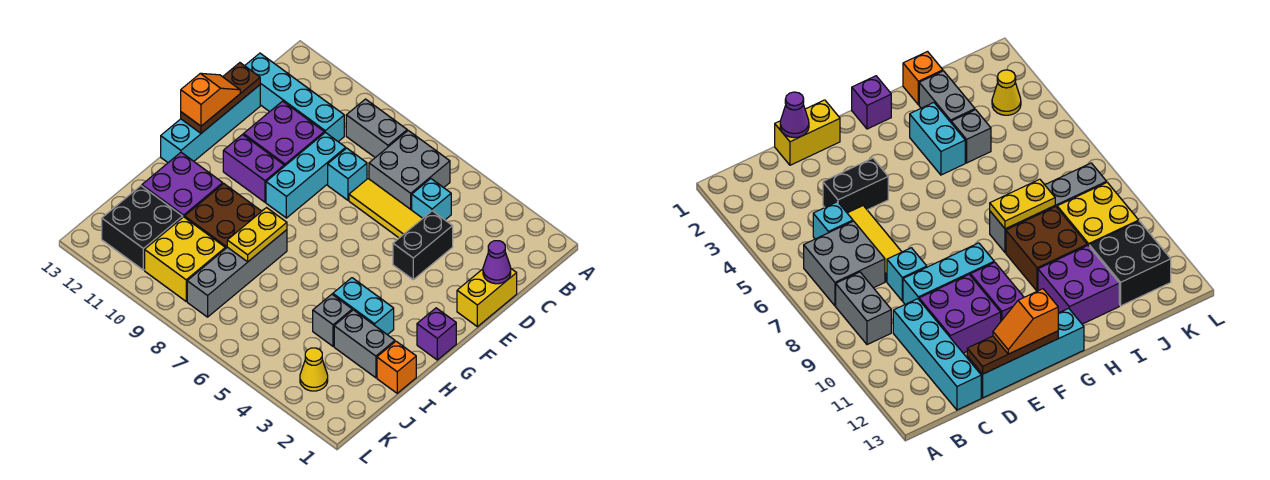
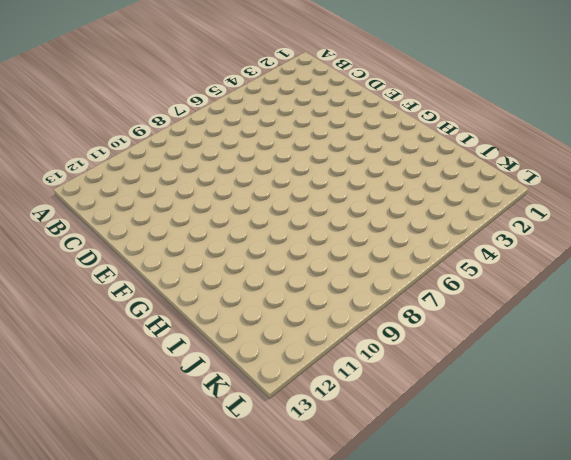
none -> grey 2x2 brick [369,131,450,210]
none -> grey 1x2 brick [346,99,407,158]
none -> cyan 1x1 brick [412,179,451,220]

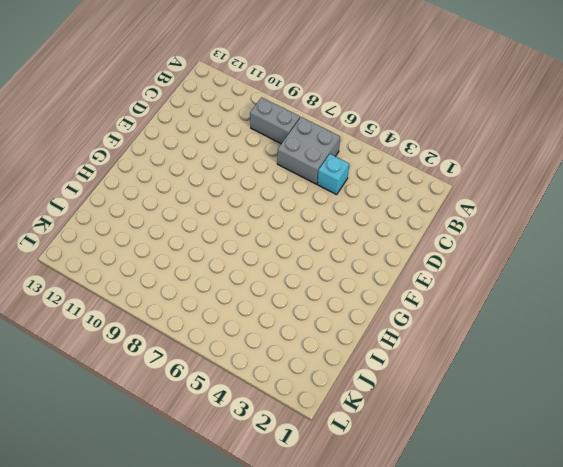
none -> cyan 1x4 brick [245,53,344,142]
none -> yellow 1x2 brick [457,269,517,327]
none -> black 1x2 brick [393,211,453,280]

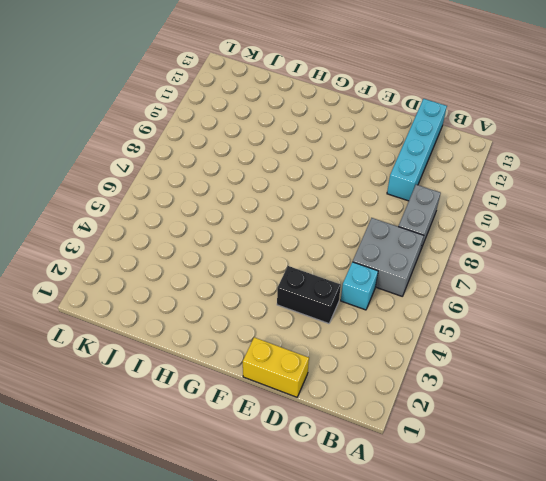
none -> yellow 1x3 tile [349,179,423,238]
none -> cyan 1x1 brick [328,148,367,200]
none -> cyan 1x3 brick [266,132,346,218]

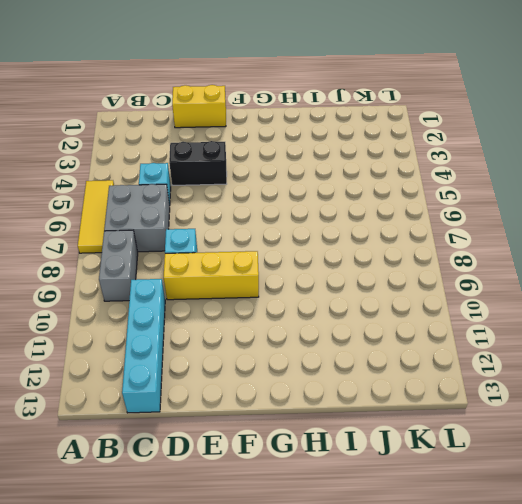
yellow 1x3 tile [78,180,114,253] -> yellow 1x3 tile moved to [349,179,423,238]
yellow 1x3 brick [164,251,259,300] -> cyan 1x3 brick [266,132,346,218]
none -> purple 2x2 brick [243,101,324,166]
none -> cyan 1x4 brick [161,85,260,163]
none -> purple 1x2 brick [223,135,284,202]

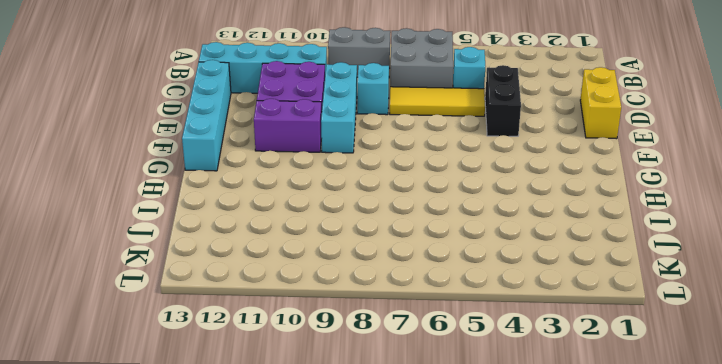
none -> purple 1x1 brick [417,308,456,360]
none -> cyan 1x2 brick [333,278,394,335]
none -> grey 1x4 brick [187,230,287,317]

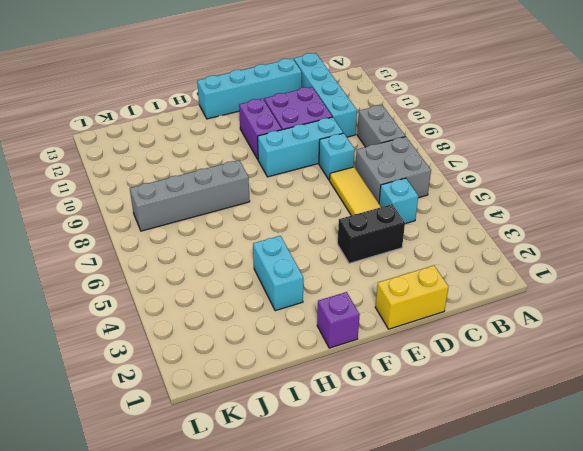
none -> brown 2x2 brick [185,184,262,249]
none -> purple 2x2 brick [142,152,223,217]
none -> orange 1x1 brick [377,341,416,393]

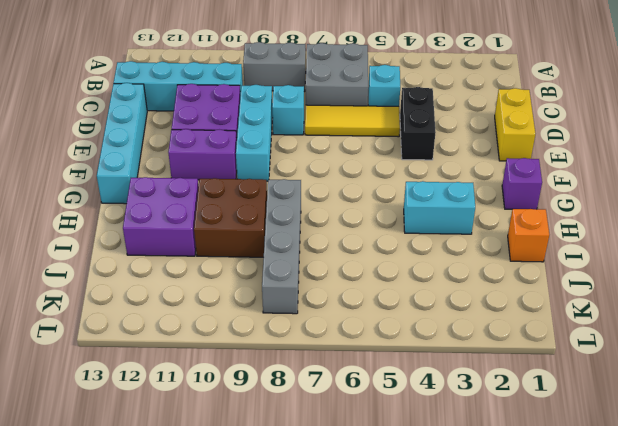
none -> grey 1x2 brick [334,310,395,378]
none -> grey 1x1 brick [313,294,352,346]
none -> yellow 2x2 brick [145,217,225,301]

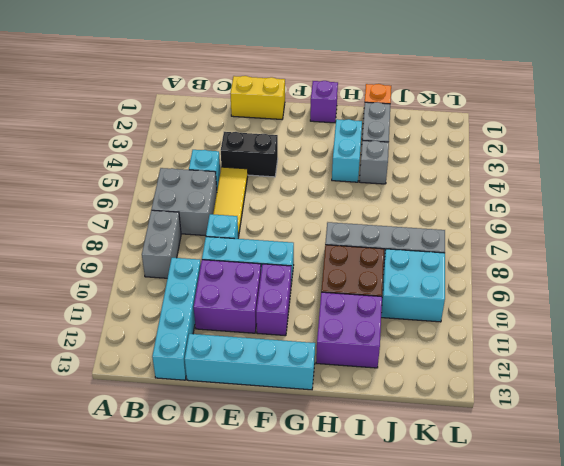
cyan 2x2 brick [381,249,445,322] -> yellow 2x2 brick [145,217,225,301]
none -> black 2x2 brick [102,186,183,270]
none -> yellow 1x1 cone [300,348,328,391]
none -> purple 1x1 cone [483,241,511,284]

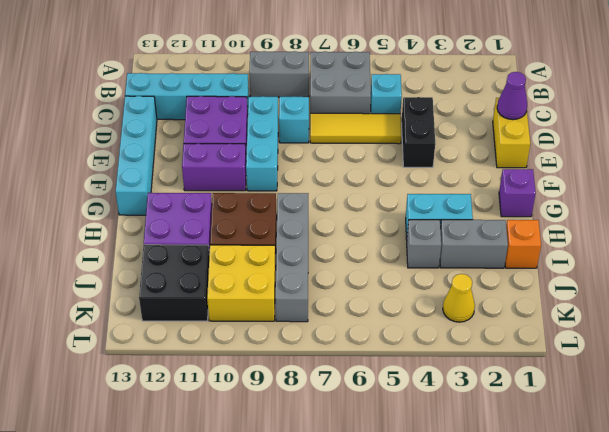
none -> brown 1x3 plate [181,63,260,133]
none -> yellow 1x2 plate [227,208,287,262]
none -> orange 1x2 slope [181,73,240,126]

